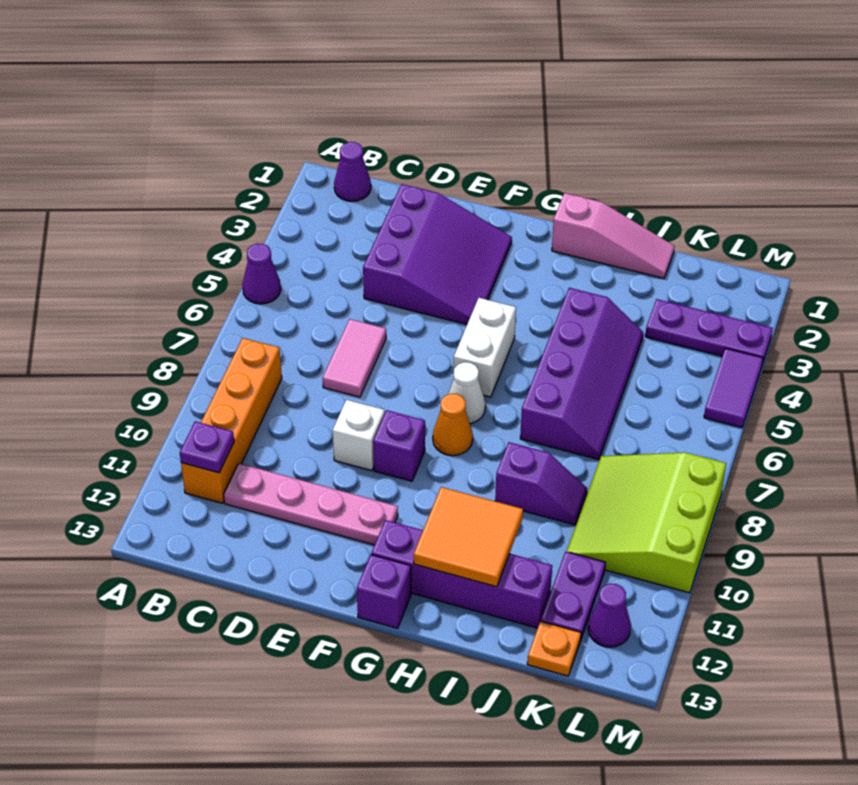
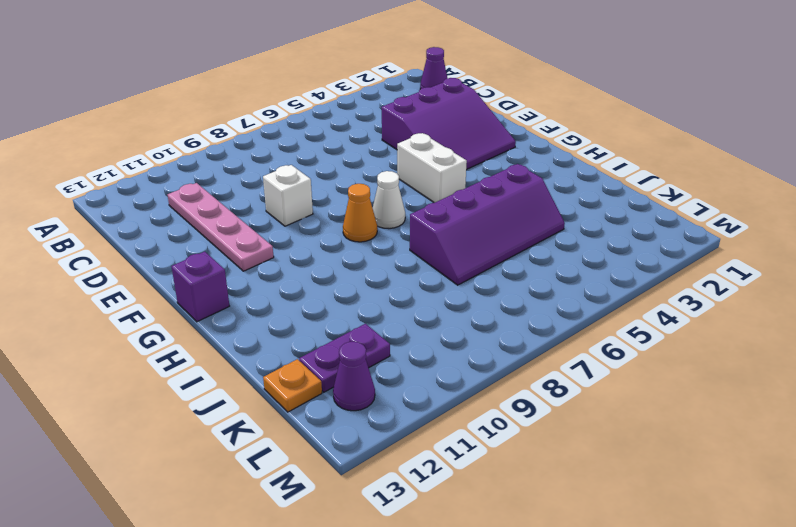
white 1x2 brick [397,133,467,203] -> white 1x2 brick turned to [454,298,516,397]
none -> purple 1x1 cone [242,243,281,304]
none -> orange 1x4 brick [181,338,282,503]
none -> pink 1x2 tile [323,319,386,397]

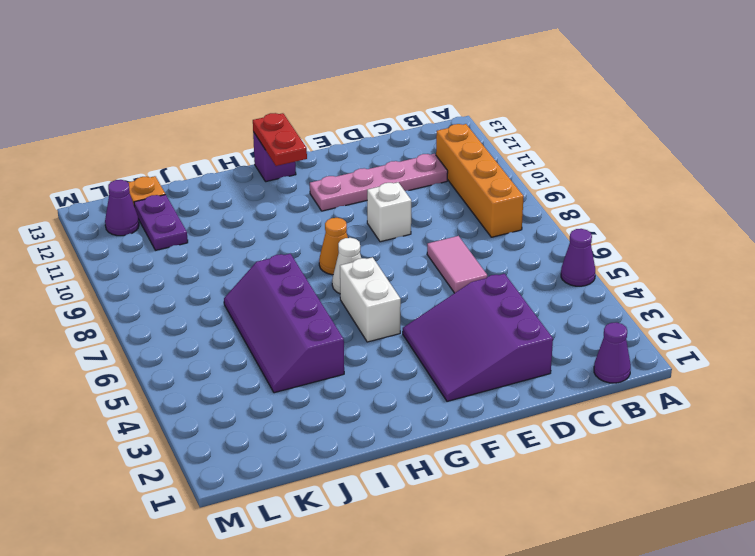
red 1x2 plate [253,113,307,166] -> none
none -> purple 1x1 brick [373,410,425,481]
none -> purple 1x4 brick [371,520,552,628]
none -> pink 1x3 slope [552,193,675,278]

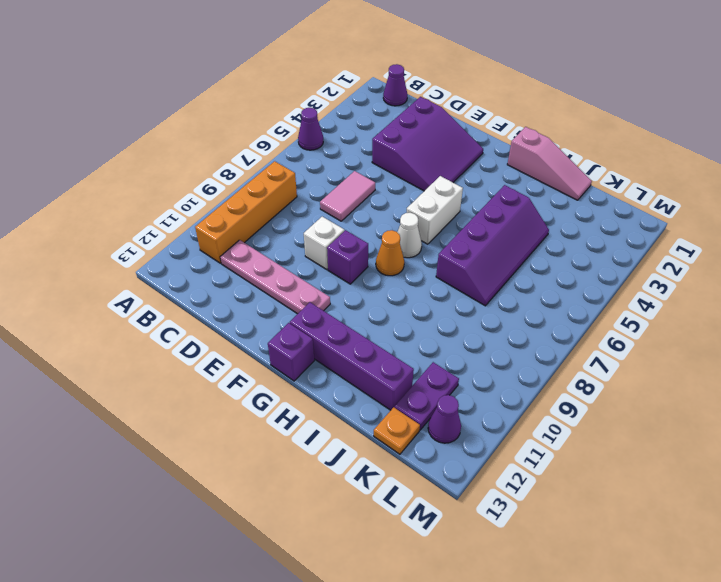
none -> purple 1x2 slope [495,442,587,525]
none -> purple 1x3 plate [645,299,773,365]
none -> lime 3x3 slope [567,452,726,593]

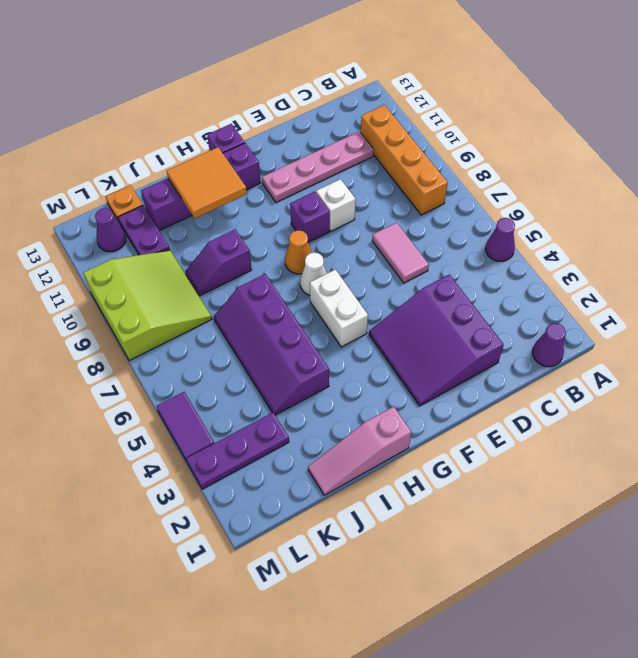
none -> purple 1x1 plate [180,421,234,473]

